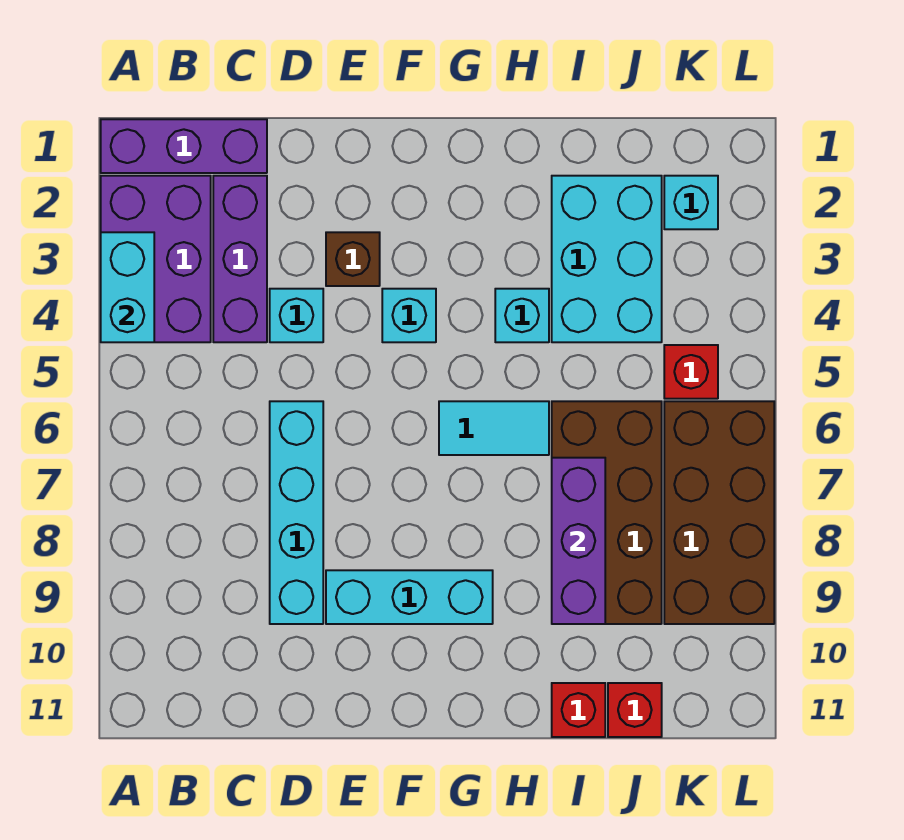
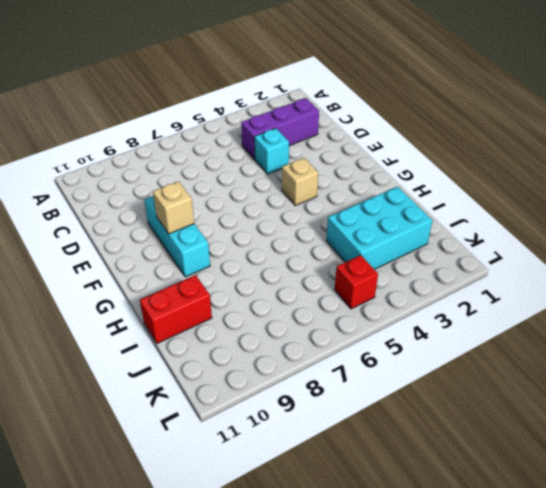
tan 1x1 brick [282,158,318,206] -> cyan 1x1 brick [382,289,436,342]
tan 1x1 brick [153,181,194,234] -> none
red 1x2 brick [140,275,212,343] -> red 1x1 brick [552,683,605,737]
none -> purple 1x3 brick [101,119,267,173]
none -> purple 2x3 brick [101,176,211,342]
none -> cyan 1x4 brick [270,401,323,624]

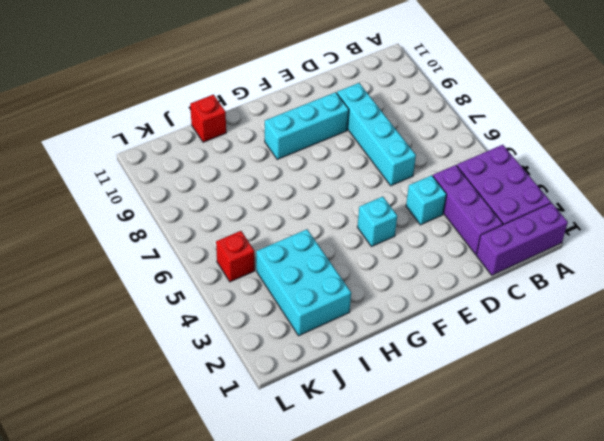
none -> brown 1x1 brick [326,232,380,286]
none -> cyan 1x2 tile [439,401,549,455]
none -> cyan 1x1 brick [495,289,549,342]

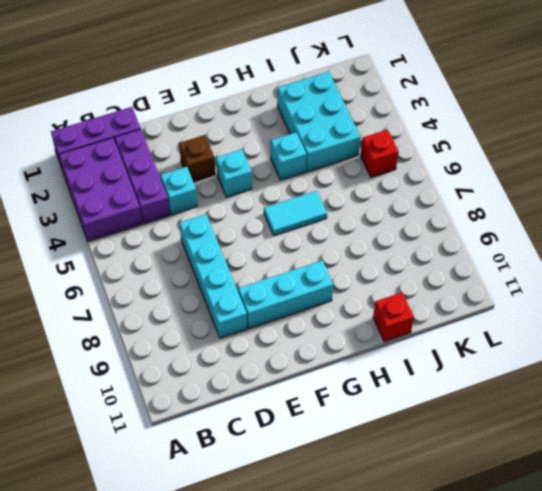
none -> brown 2x4 brick [552,401,662,624]
none -> red 1x1 brick [608,683,662,737]
none -> cyan 1x1 brick [664,176,718,229]

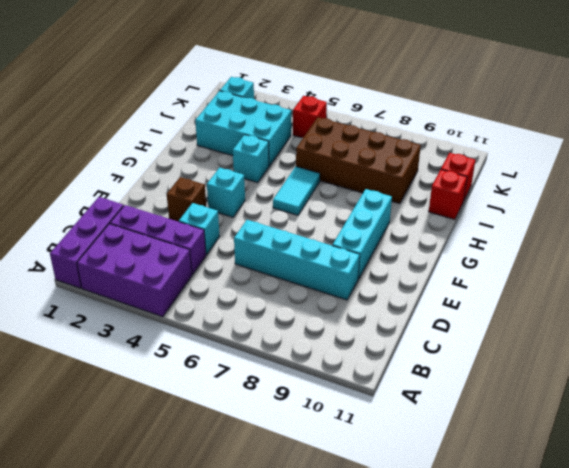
none -> brown 2x4 brick [664,401,774,624]
none -> cyan 1x2 brick [101,232,154,342]
none -> purple 1x3 brick [552,458,605,624]

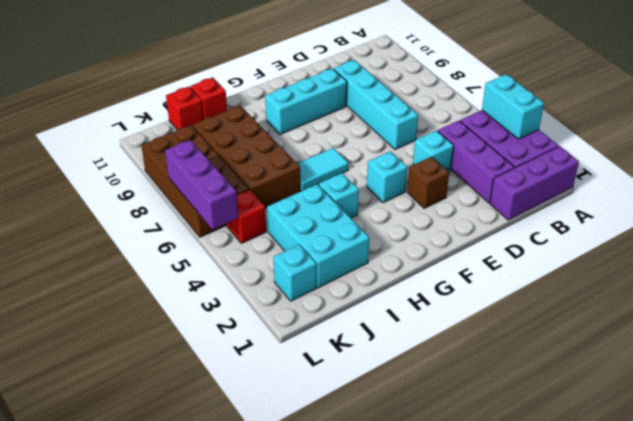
purple 1x3 brick [165,140,238,229] -> purple 1x3 brick moved to [552,458,605,624]

